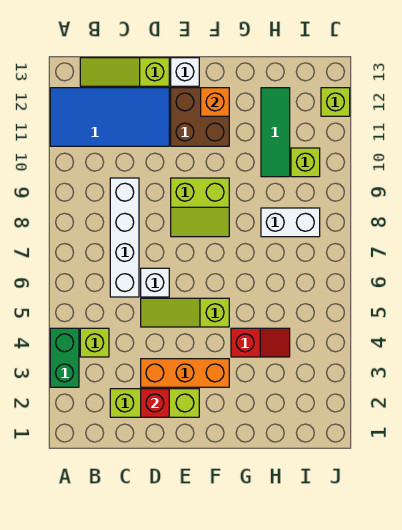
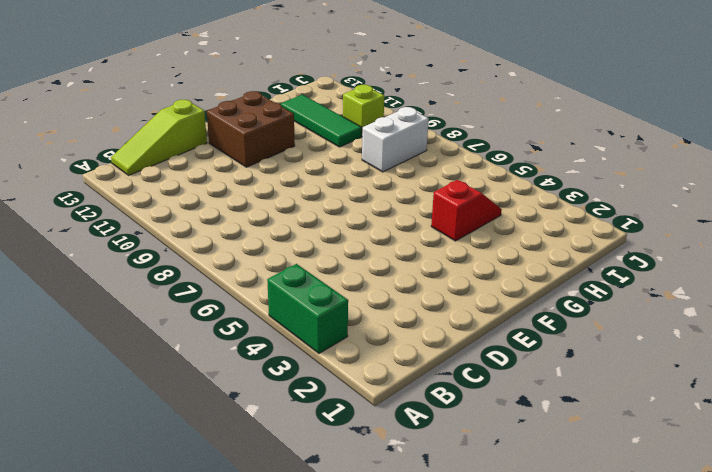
none -> blue 2x4 tile [50,88,169,146]
none -> lime 1x1 brick [80,328,109,357]
none -> lime 1x3 brick [110,389,199,417]

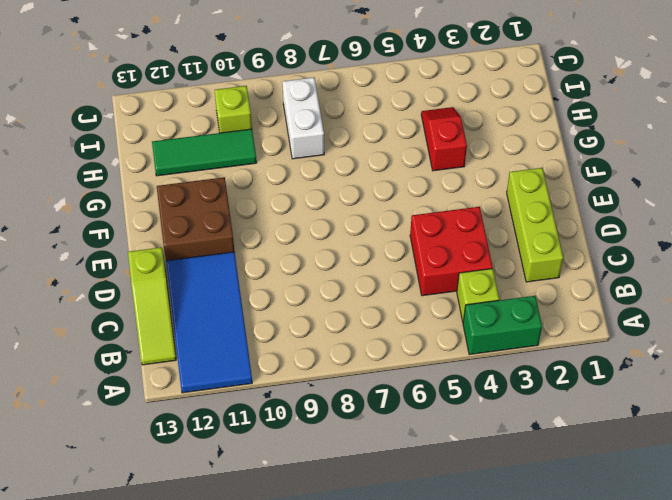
red 2x2 brick [410,207,493,296] -> lime 1x3 slope [141,298,229,327]
none -> white 1x4 brick [110,178,139,297]
none -> orange 1x3 brick [141,359,229,387]
none -> white 1x1 brick [141,268,169,297]

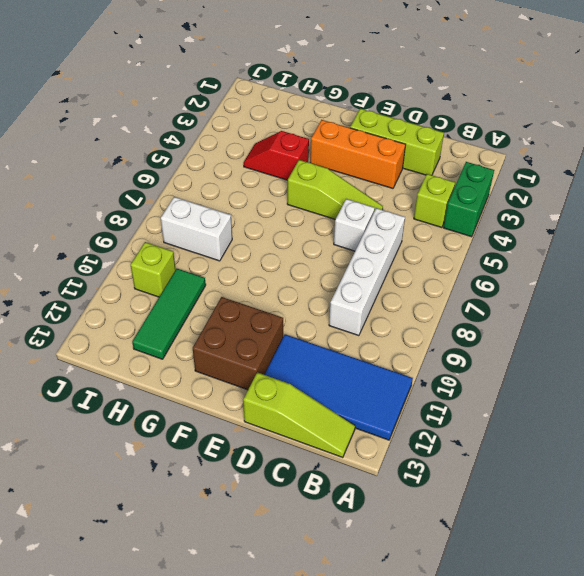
none -> lime 2x2 slope [171,178,229,237]
none -> white 1x1 brick [171,58,199,86]
none -> lime 1x1 brick [321,88,350,116]

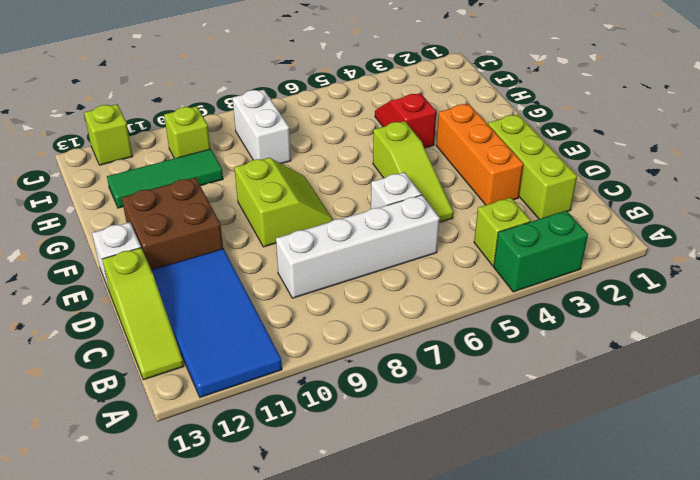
none -> red 1x1 brick [141,389,169,417]
none -> orange 1x1 brick [201,88,229,116]

